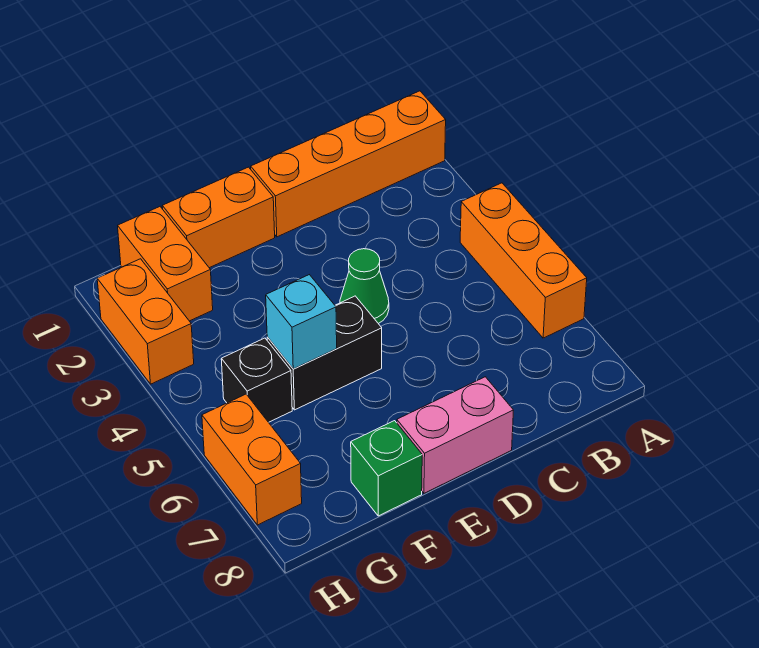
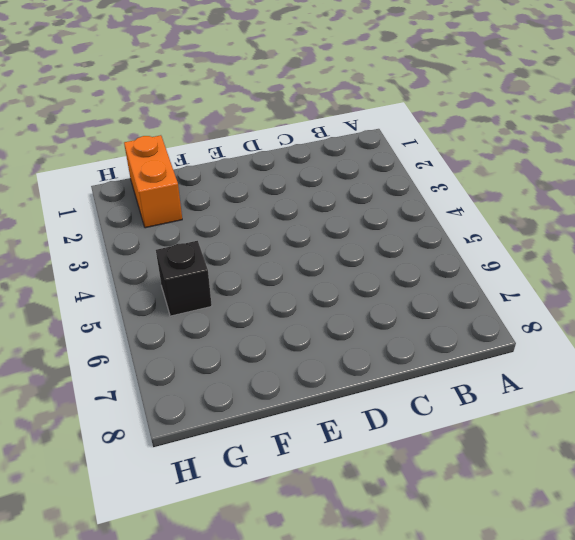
none -> orange 1x4 brick [251,91,446,237]
none -> orange 1x3 brick [460,183,587,338]
none -> green 1x1 cone [340,249,389,324]

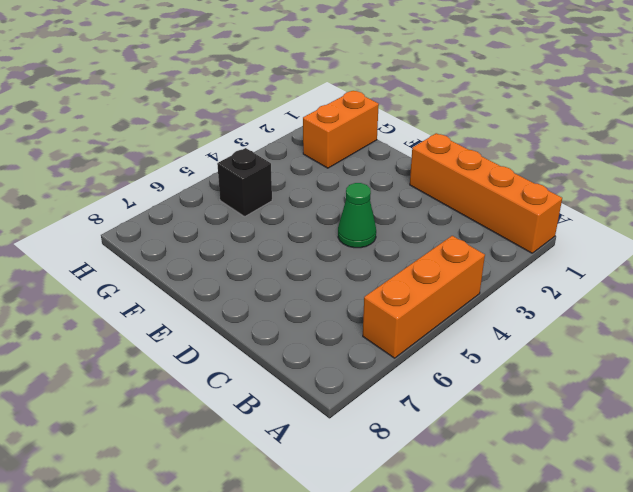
none -> pink 1x2 brick [397,377,514,493]
none -> orange 1x2 brick [162,167,275,268]
none -> black 1x2 brick [267,296,382,410]

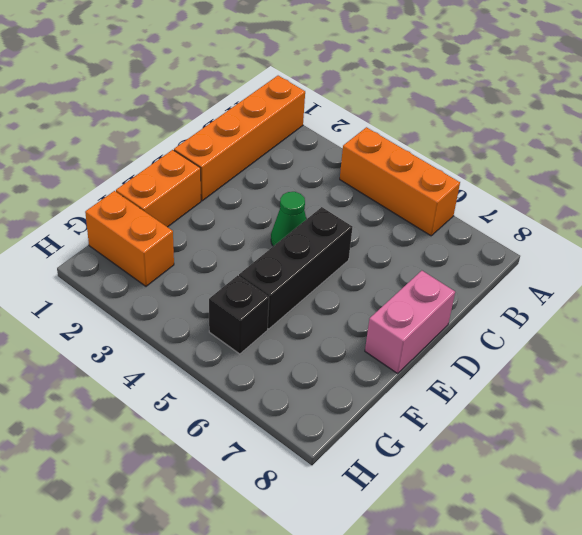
black 1x3 brick [239,207,353,329] -> black 1x2 brick [267,296,382,410]
none -> green 1x1 brick [351,421,422,516]
none -> orange 1x2 brick [97,259,194,384]
none -> orange 1x2 brick [202,394,302,525]

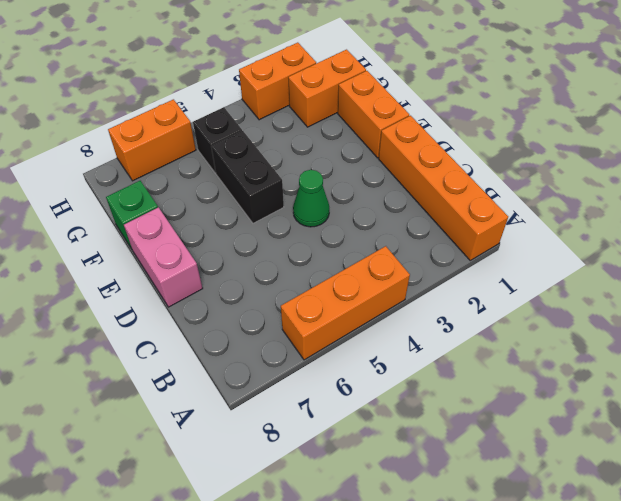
none -> cyan 1x1 brick [266,275,337,369]

